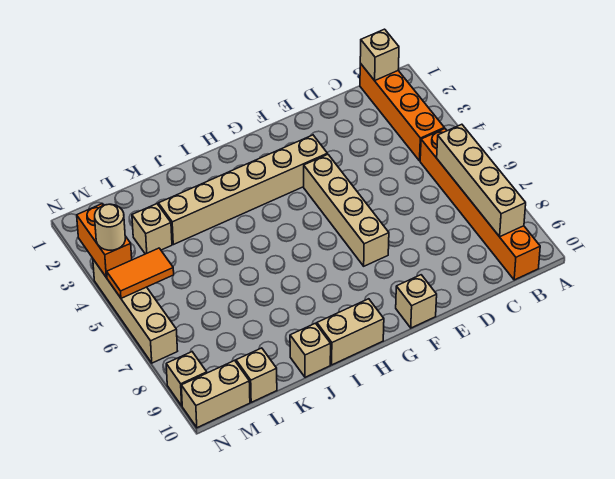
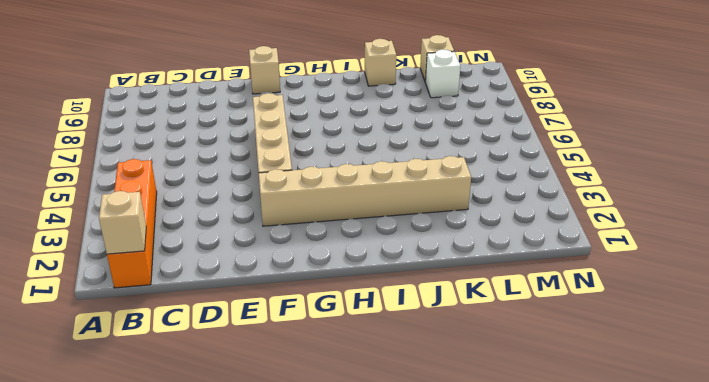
white 1x1 brick [425,49,460,98] -> none
none -> orange 1x6 brick [420,129,540,280]
none -> tan 1x2 brick [317,299,384,365]
none -> tan 1x1 brick [132,204,172,254]

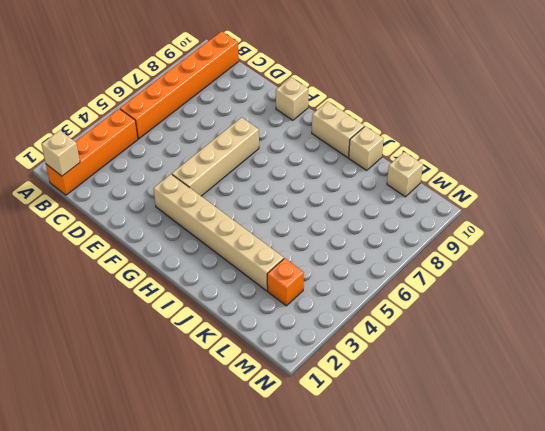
orange 1x1 brick [267,258,304,306] -> tan 1x1 brick [132,204,172,254]
none -> tan 1x2 brick [181,360,250,428]
none -> tan 1x4 brick [93,259,177,363]
none -> tan 1x1 brick [166,352,207,406]

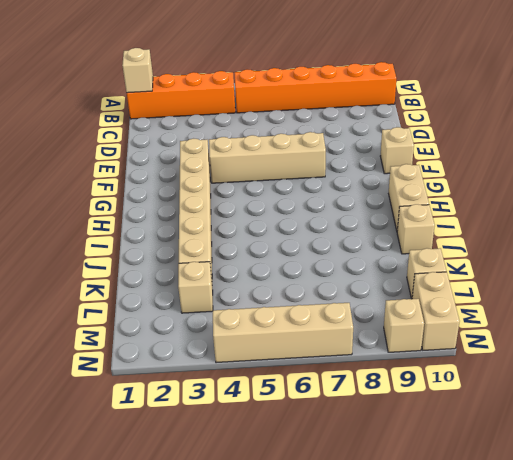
none -> tan 1x4 brick [437,124,526,237]
none -> orange 1x2 tile [107,248,174,298]
none -> orange 1x2 brick [77,204,132,278]

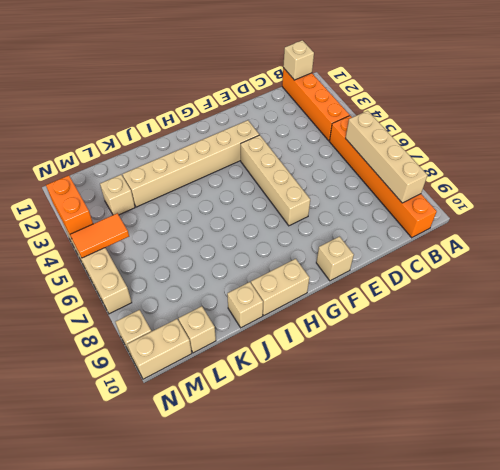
none -> tan 1x1 round brick [95,204,125,250]

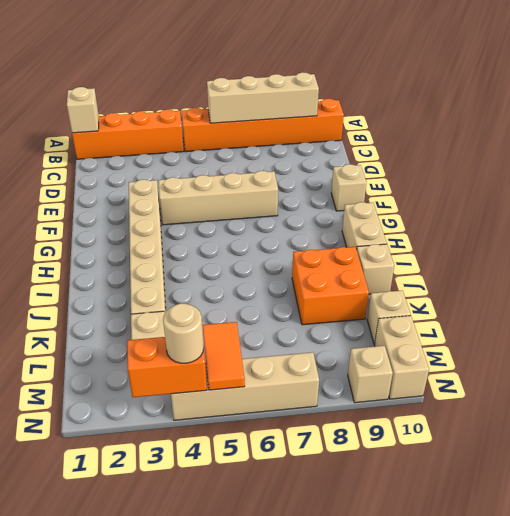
orange 2x2 brick [292,247,369,325] -> none

